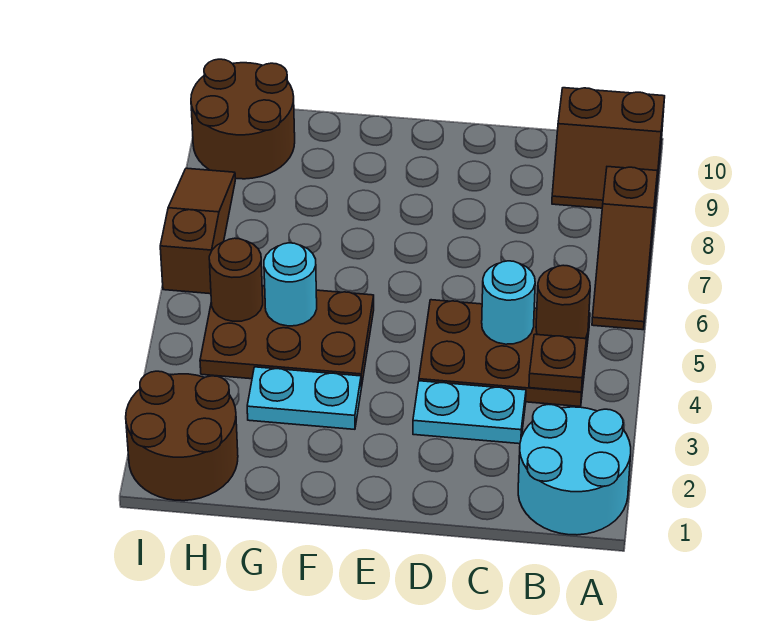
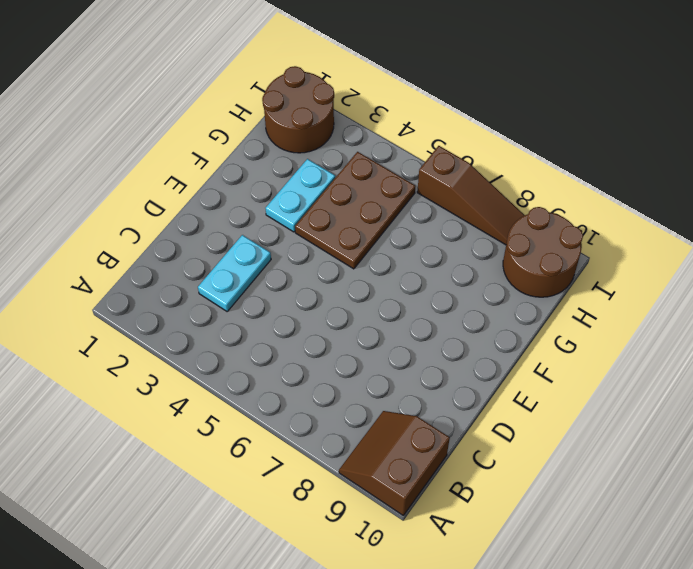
none -> cyan 2x2 round brick [518,404,631,535]
none -> brown 1x3 slope [592,167,657,330]
none -> brown 2x3 plate [419,300,590,407]

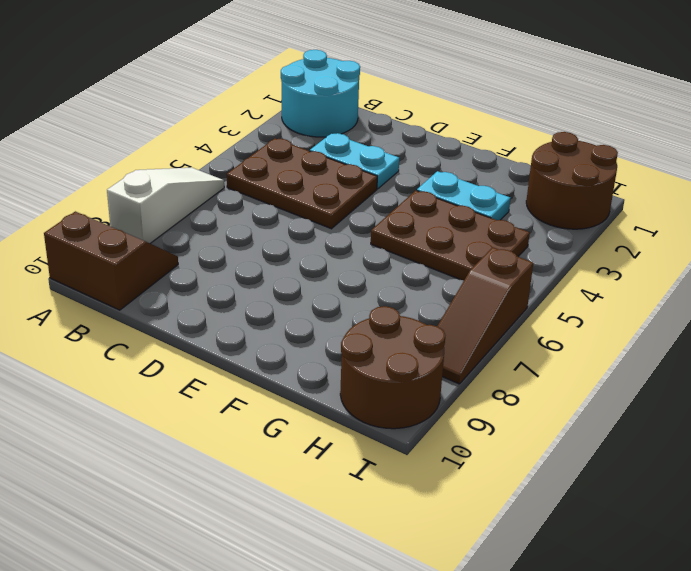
white 1x3 slope [107,168,224,243] -> brown 1x3 slope [592,167,657,330]
none -> brown 1x1 plate [529,334,586,392]
none -> brown 1x1 round brick [536,265,590,339]
none -> cyan 1x1 round brick [482,261,535,344]

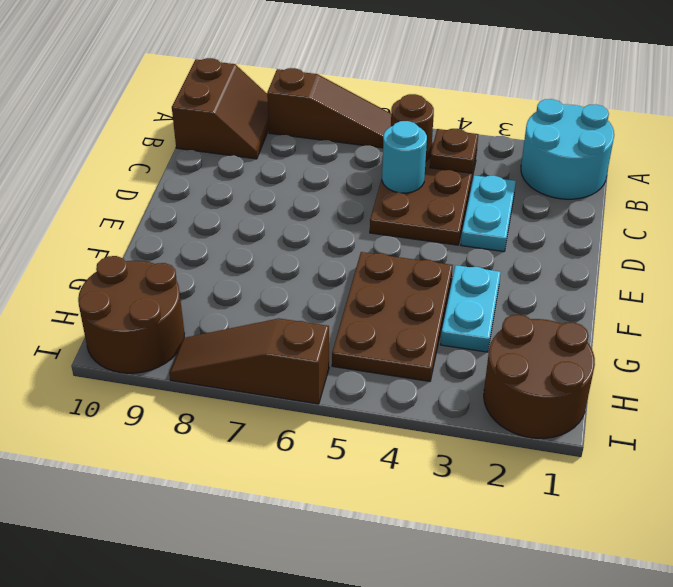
none -> cyan 1x1 round brick [264,243,317,326]
none -> brown 1x1 round brick [209,238,263,321]

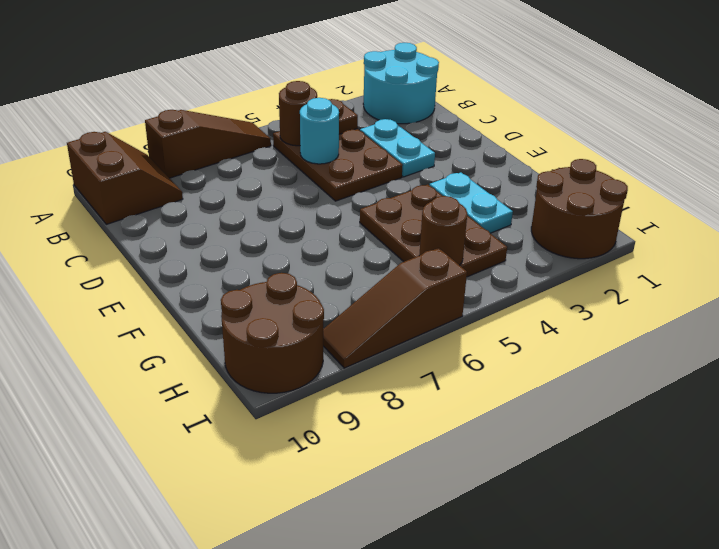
none -> cyan 1x1 round brick [264,243,317,326]

